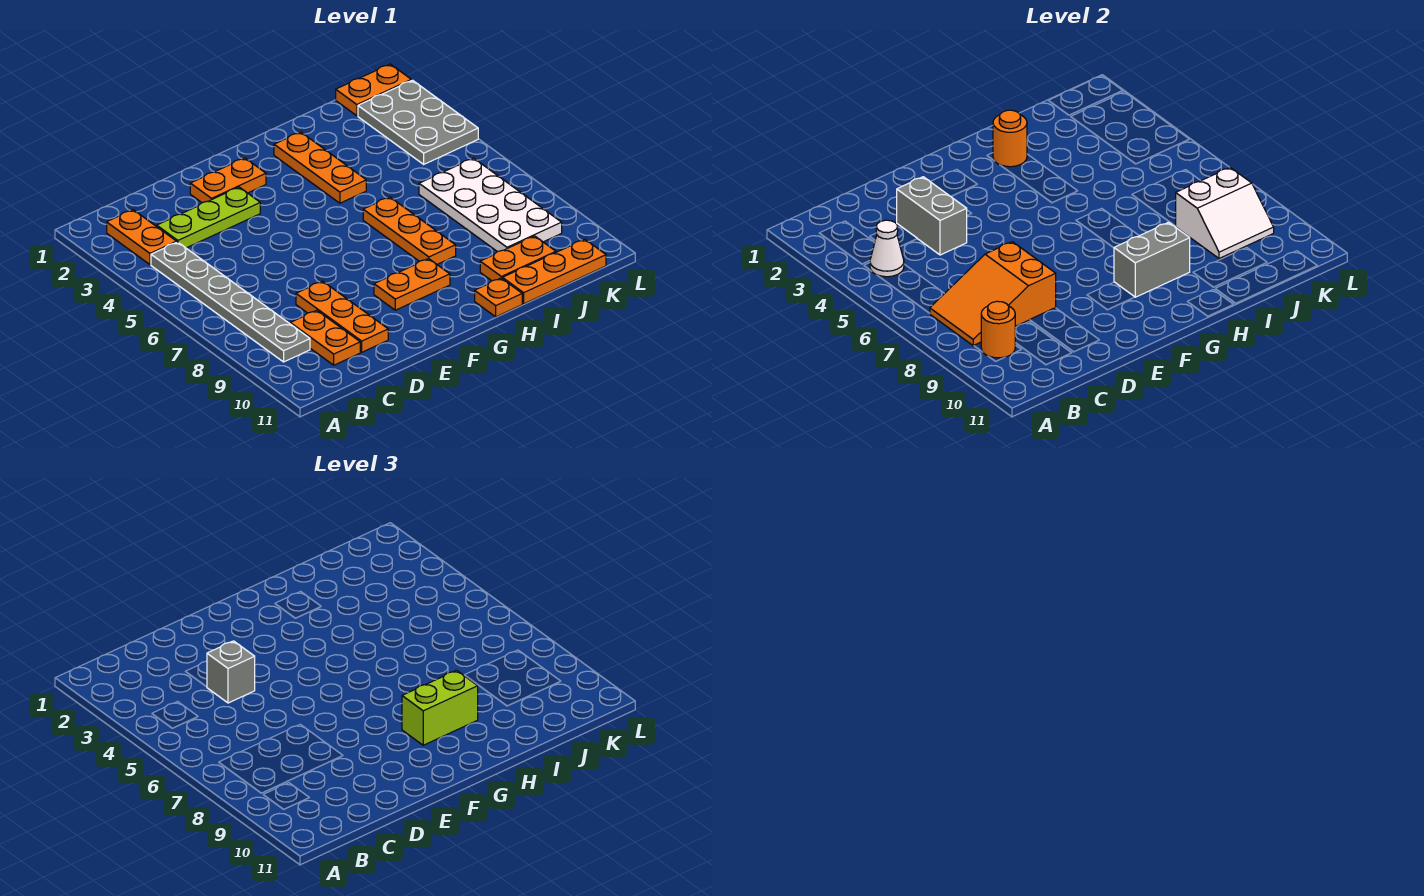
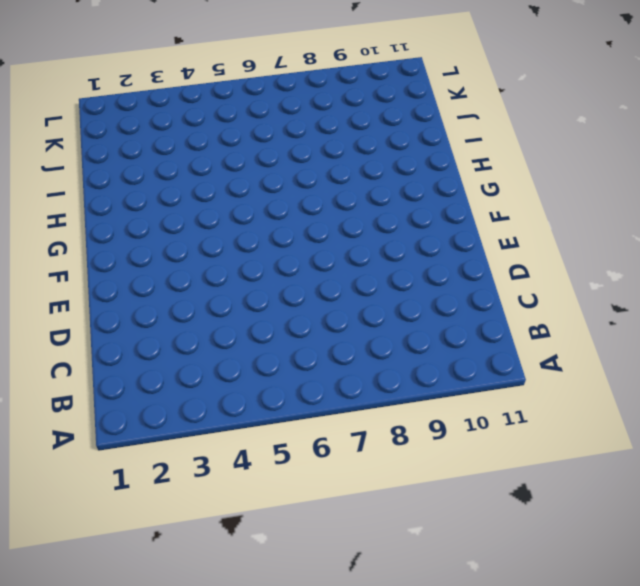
none -> orange 1x2 plate [107,210,177,265]
none -> grey 1x6 plate [151,242,310,362]
none -> lime 1x3 plate [157,187,260,248]

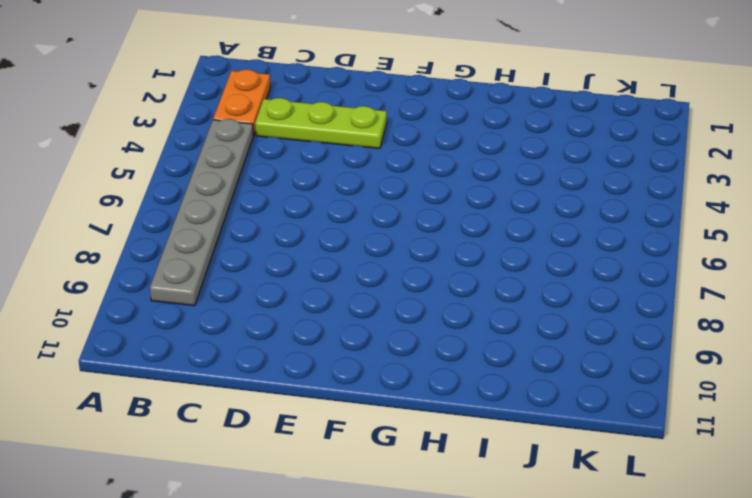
none -> orange 1x2 plate [290,310,360,365]
none -> orange 1x3 plate [296,281,388,352]
none -> orange 1x2 plate [190,158,266,203]

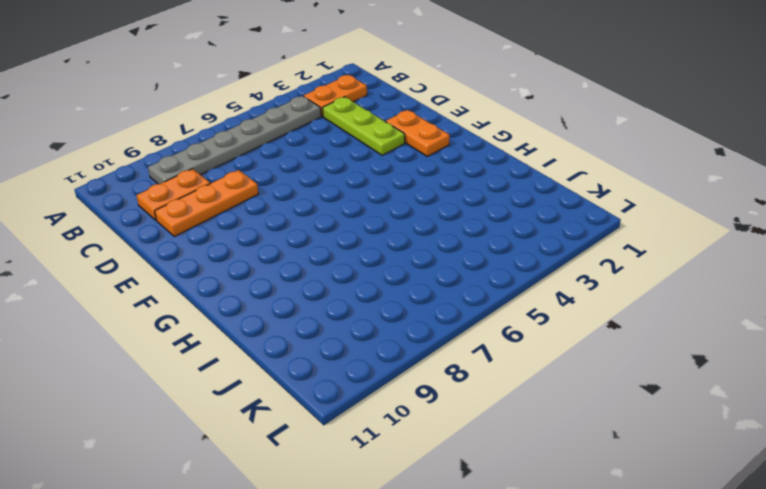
none -> orange 1x2 plate [374,259,450,310]
none -> orange 1x3 plate [274,132,366,203]
none -> orange 1x3 plate [363,197,456,264]

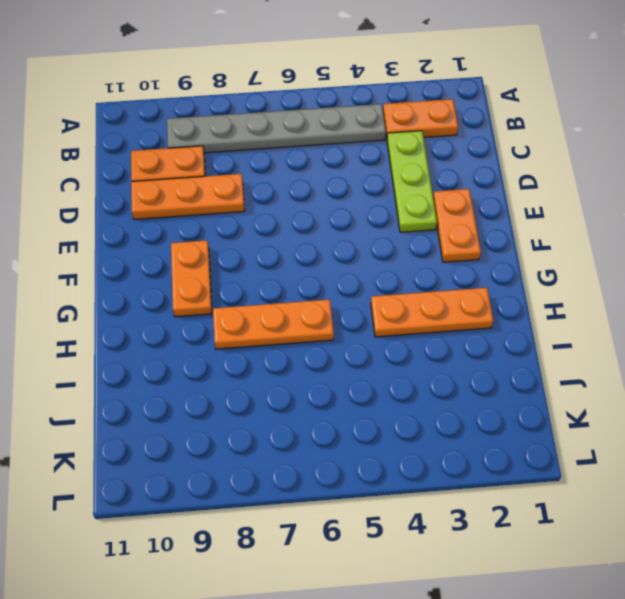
none -> orange 1x1 plate [475,278,522,317]
none -> orange 1x2 plate [480,236,556,281]
none -> orange 1x3 plate [502,239,606,304]

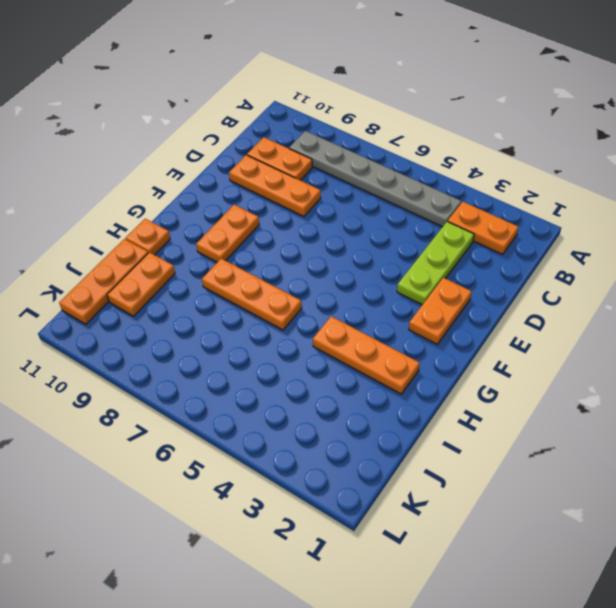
none -> white 2x4 plate [419,158,562,252]
none -> orange 1x2 plate [336,64,411,116]
none -> grey 2x3 plate [358,80,478,164]

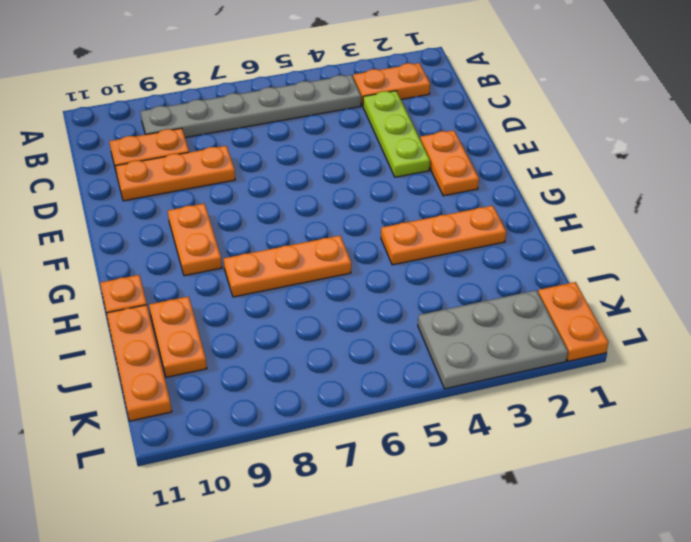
none -> white 2x4 plate [419,158,562,252]
none -> white 1x1 cone [870,220,904,277]
none -> orange 2x3 slope [930,242,1056,346]

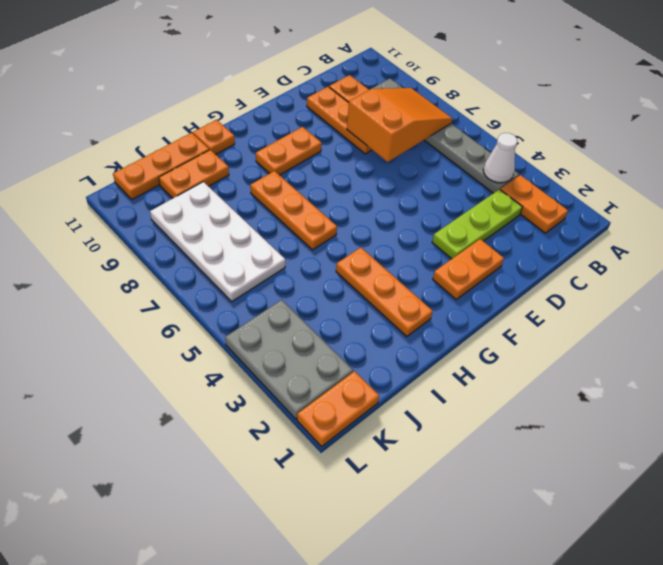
none -> orange 1x1 round brick [981,301,1015,358]
none -> grey 1x2 brick [897,177,967,255]
none -> grey 1x2 brick [1114,222,1190,297]

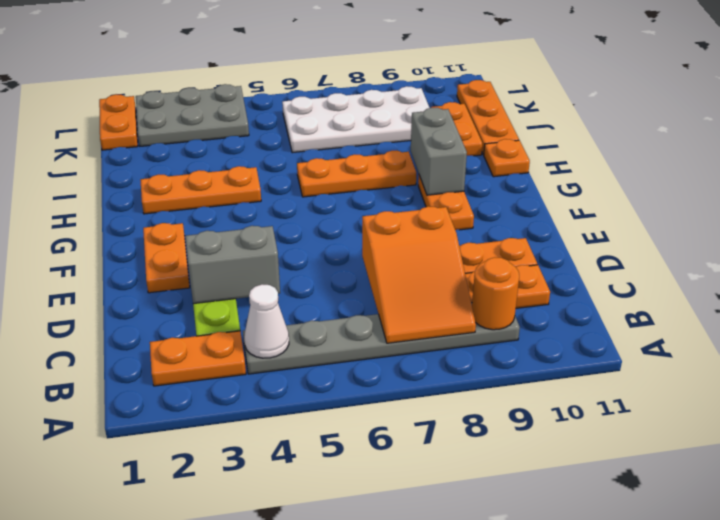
none -> orange 1x1 round brick [993,110,1027,167]
none -> white 2x2 slope [1176,167,1274,259]
none -> grey 1x1 brick [207,641,255,703]

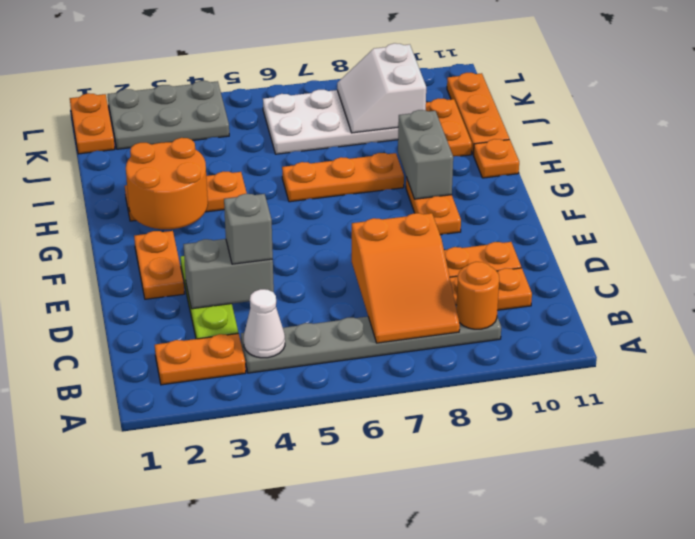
orange 2x2 round brick [126,138,208,229] -> orange 1x1 round brick [993,110,1027,167]
white 2x2 slope [337,43,426,133] -> white 2x2 slope turned to [1176,167,1274,259]
none -> lime 1x2 brick [402,670,478,745]

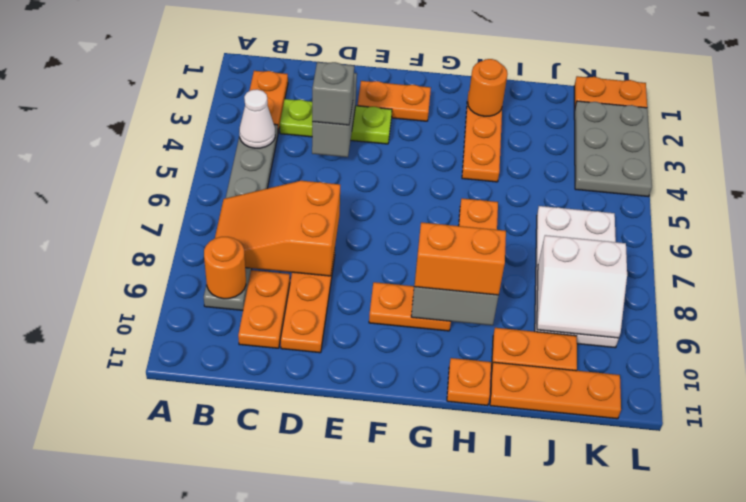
orange 1x2 brick [415,222,506,295] -> lime 1x2 brick [402,670,478,745]

